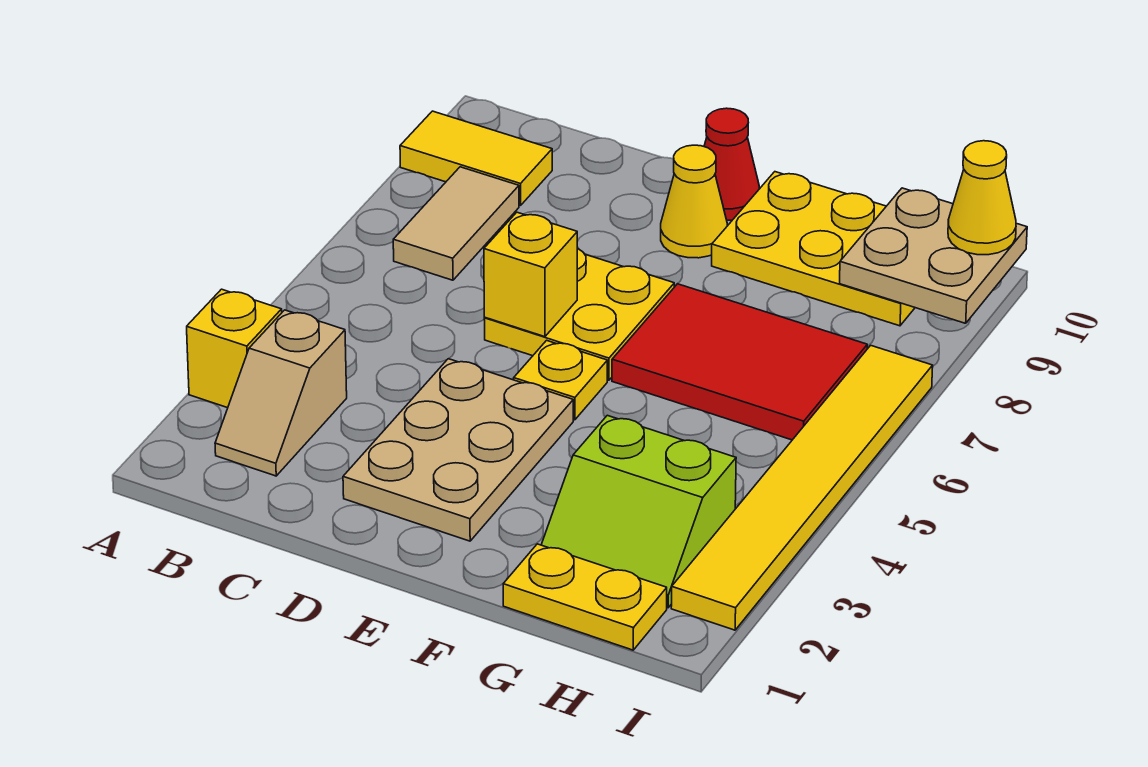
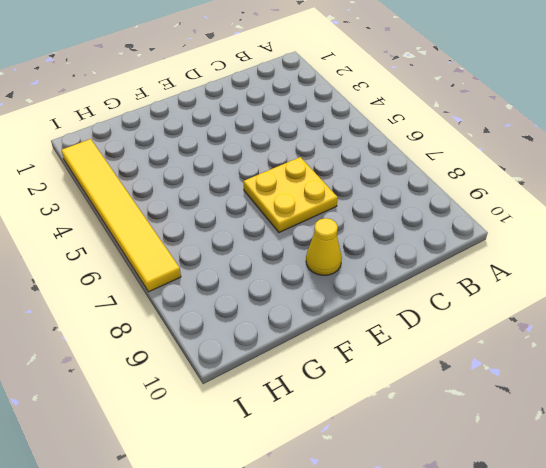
none -> yellow 1x1 brick [187,289,282,408]
none -> yellow 1x2 tile [400,111,552,205]
none -> tan 1x2 slope [215,310,347,476]

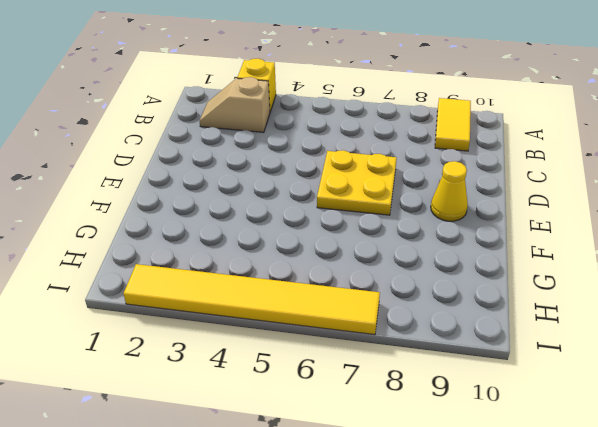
none -> tan 1x2 tile [393,167,519,280]
none -> tan 2x3 plate [343,359,573,541]
none -> yellow 1x1 plate [514,340,607,420]

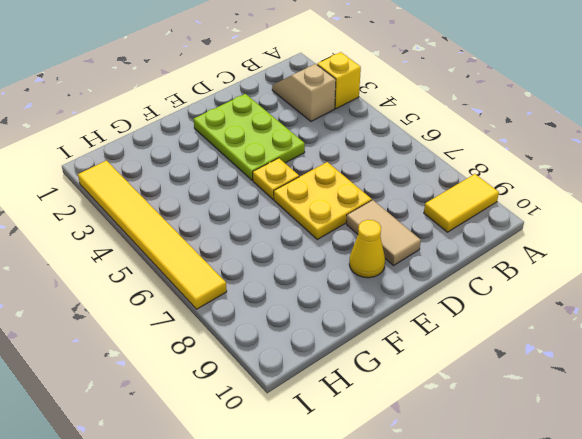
lime 2x3 plate [194,94,305,180] -> tan 2x3 plate [343,359,573,541]
tan 1x2 tile [346,200,421,265] -> tan 1x2 tile moved to [393,167,519,280]
none -> red 1x1 cone [704,108,759,220]
none -> red 2x3 tile [612,284,867,440]
none -> yellow 2x3 plate [712,172,915,326]

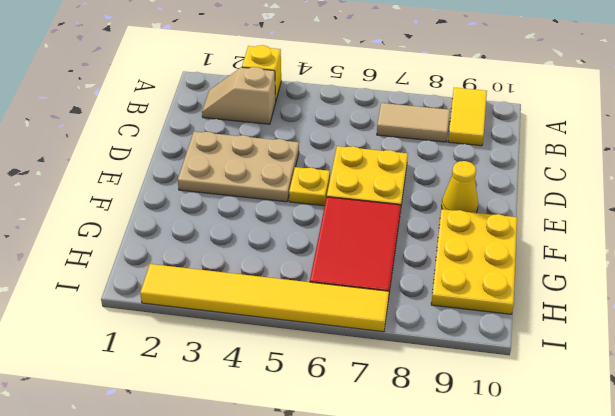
none -> red 1x1 cone [704,108,759,220]
none -> yellow 1x2 plate [503,544,667,650]
none -> lime 2x2 slope [541,415,736,608]

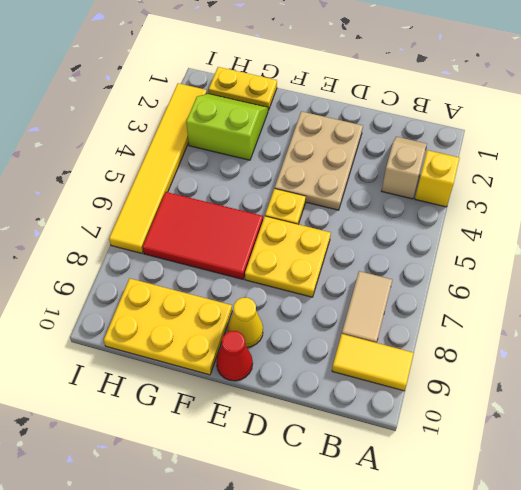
none -> yellow 1x1 brick [484,212,577,337]
none -> tan 2x2 plate [840,188,1027,323]
none -> yellow 1x1 cone [948,141,1016,255]

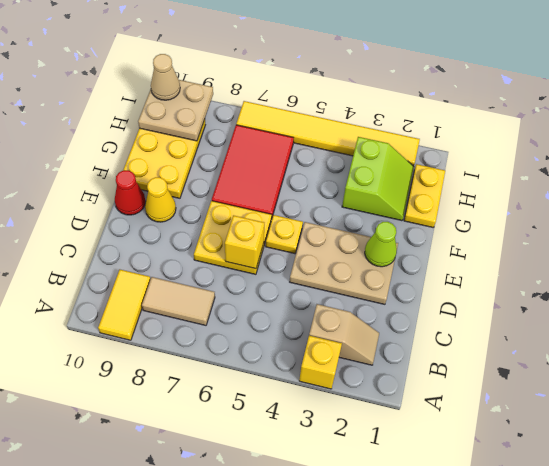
lime 1x1 cone [365,222,397,267] -> none
tan 1x1 cone [151,54,180,100] -> yellow 1x1 cone [948,141,1016,255]

